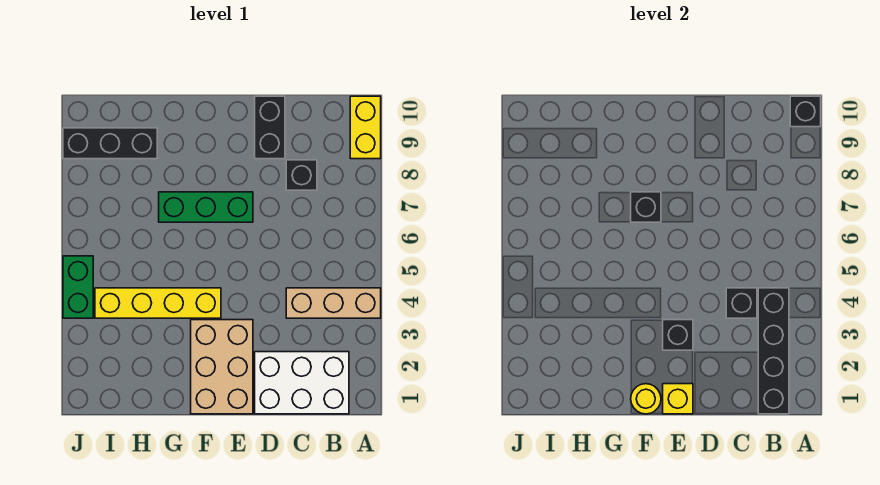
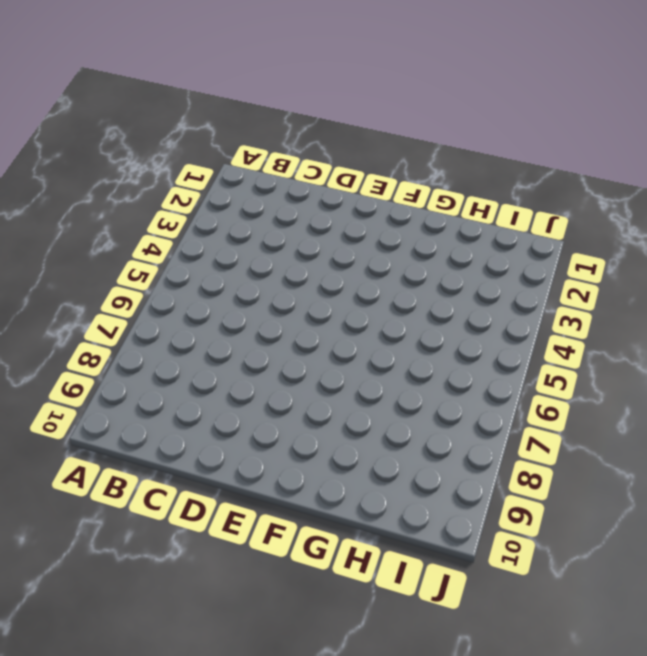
none -> tan 1x3 brick [286,288,381,318]
none -> yellow 1x2 brick [350,96,381,159]
none -> white 2x3 brick [255,352,349,414]

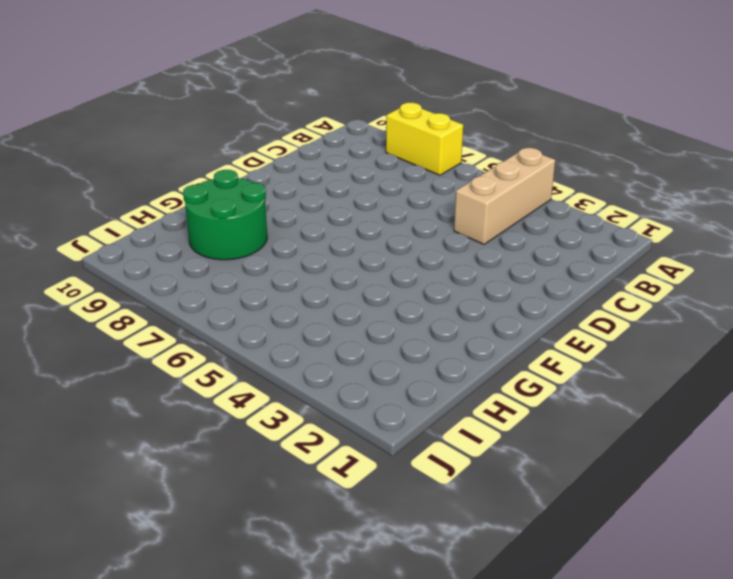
yellow 1x2 brick [386,103,463,175] -> yellow 1x2 brick moved to [350,96,381,159]
green 2x2 round brick [183,170,267,260] -> black 1x3 brick [63,128,157,159]
none -> white 2x3 brick [255,352,349,414]
none -> black 1x1 brick [286,160,317,190]
none -> black 1x2 brick [255,96,285,159]

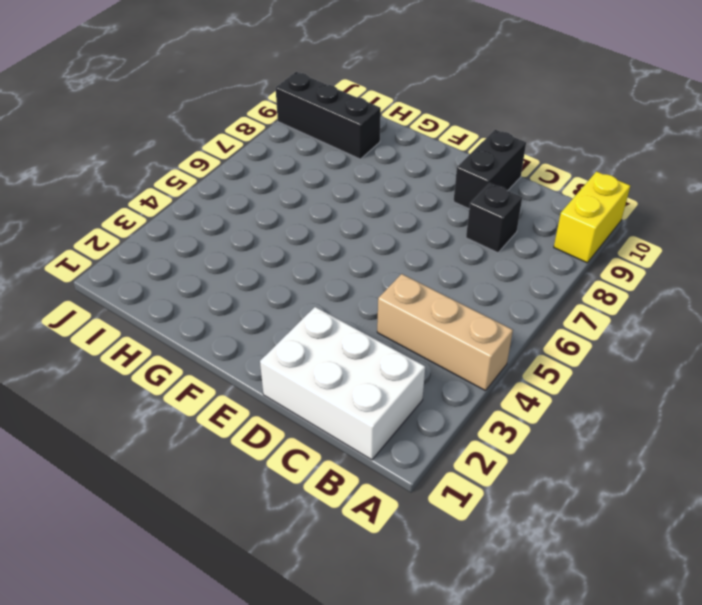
none -> tan 2x3 brick [191,320,253,414]
none -> green 1x3 brick [159,192,253,222]
none -> yellow 1x4 brick [95,288,221,318]

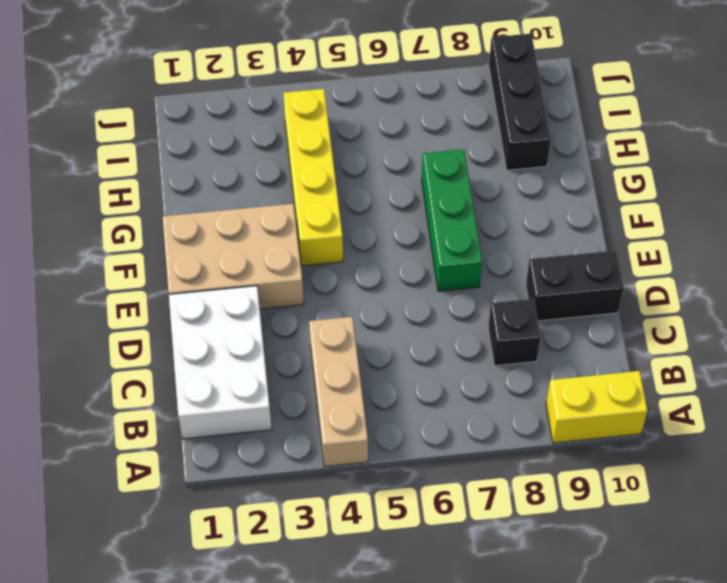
none -> green 1x2 brick [63,256,93,318]
none -> black 1x1 brick [790,96,821,127]
none -> black 1x4 brick [758,288,789,414]

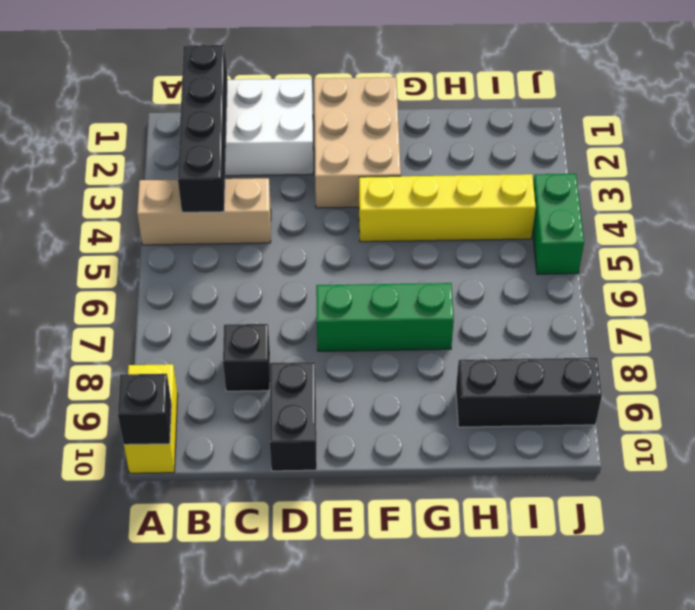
none -> black 1x1 brick [726,288,757,318]
none -> yellow 1x1 brick [663,384,693,414]
none -> black 1x1 brick [663,320,693,350]

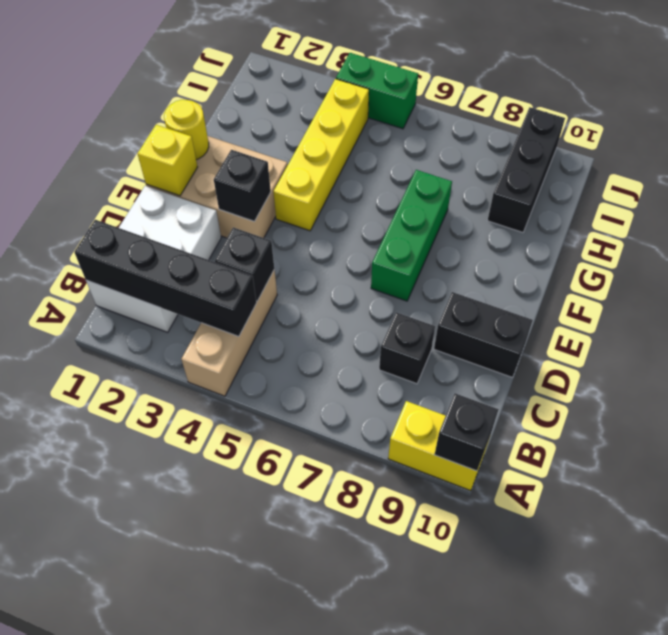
none -> black 1x1 brick [631,192,661,222]

